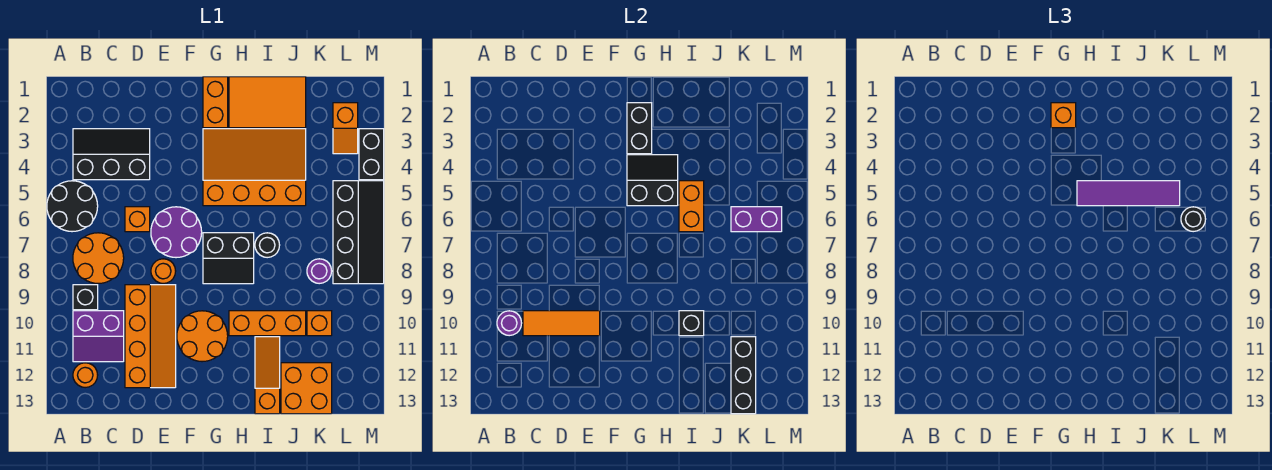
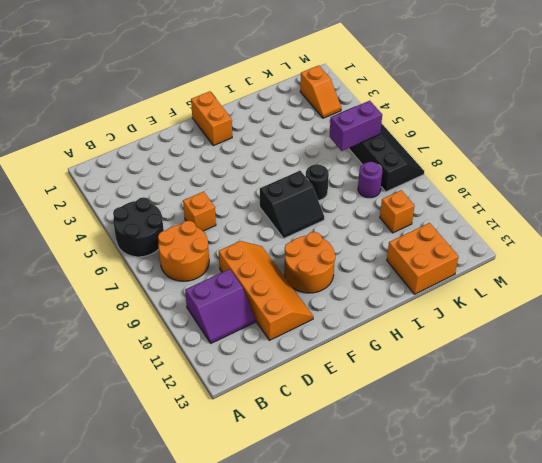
none -> black 2x3 slope [73,129,150,180]
none -> black 1x1 brick [73,285,98,310]
none -> orange 1x1 round brick [73,363,98,388]
none -> purple 2x2 round brick [151,207,202,258]

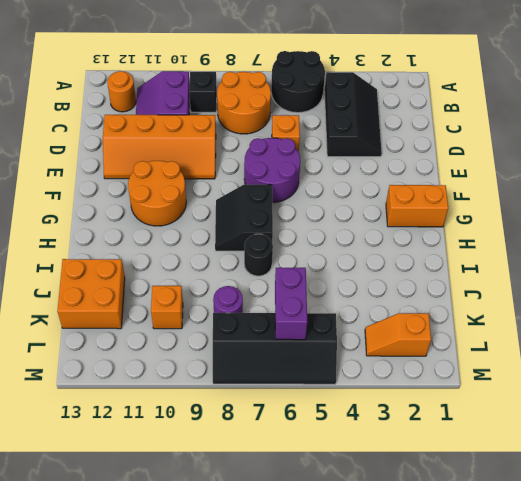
none -> orange 1x1 round brick [151,259,176,284]
none -> orange 3x4 slope [203,129,306,206]
none -> orange 2x3 tile [229,77,306,128]
none -> orange 1x3 brick [229,311,306,336]

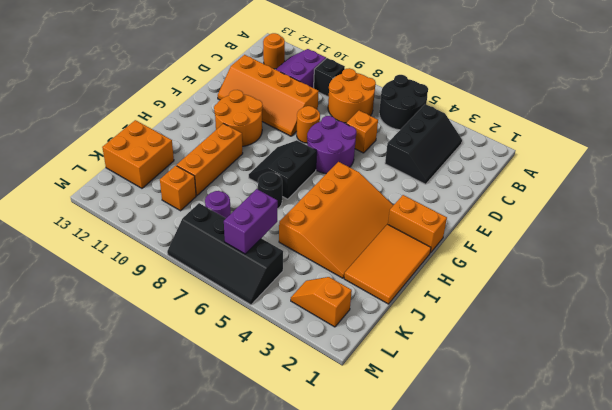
none -> orange 1x3 slope [255,337,280,414]
none -> black 1x2 brick [359,129,384,180]
none -> purple 1x1 round brick [497,311,522,336]
none -> orange 1x3 tile [523,311,600,336]

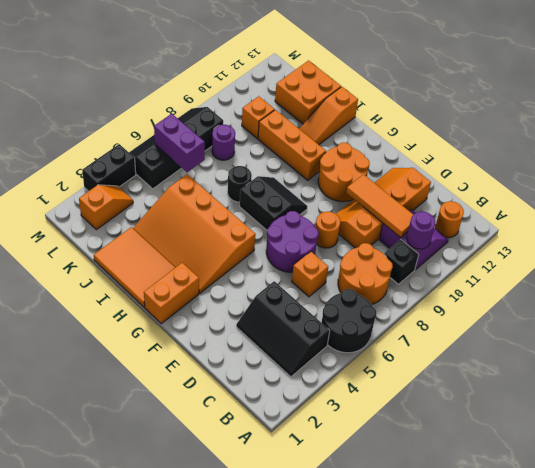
none -> black 1x2 brick [627,103,652,154]
none -> black 2x2 slope [627,155,678,206]
none -> orange 1x2 brick [679,181,704,232]
none -> black 1x1 brick [679,311,704,336]

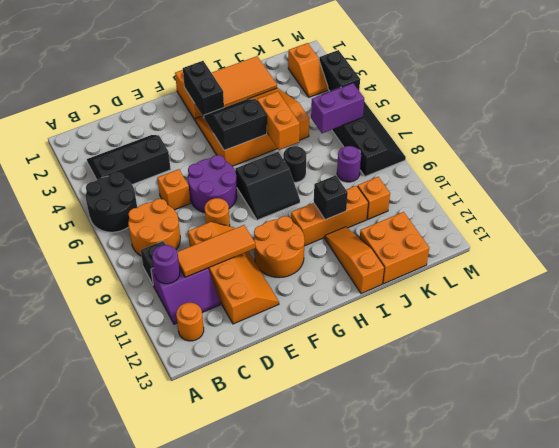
none -> black 1x3 brick [731,337,756,414]
none -> orange 1x1 brick [1051,103,1076,128]
none -> purple 1x4 tile [1077,181,1180,206]
none -> black 1x1 round brick [1181,207,1206,232]

